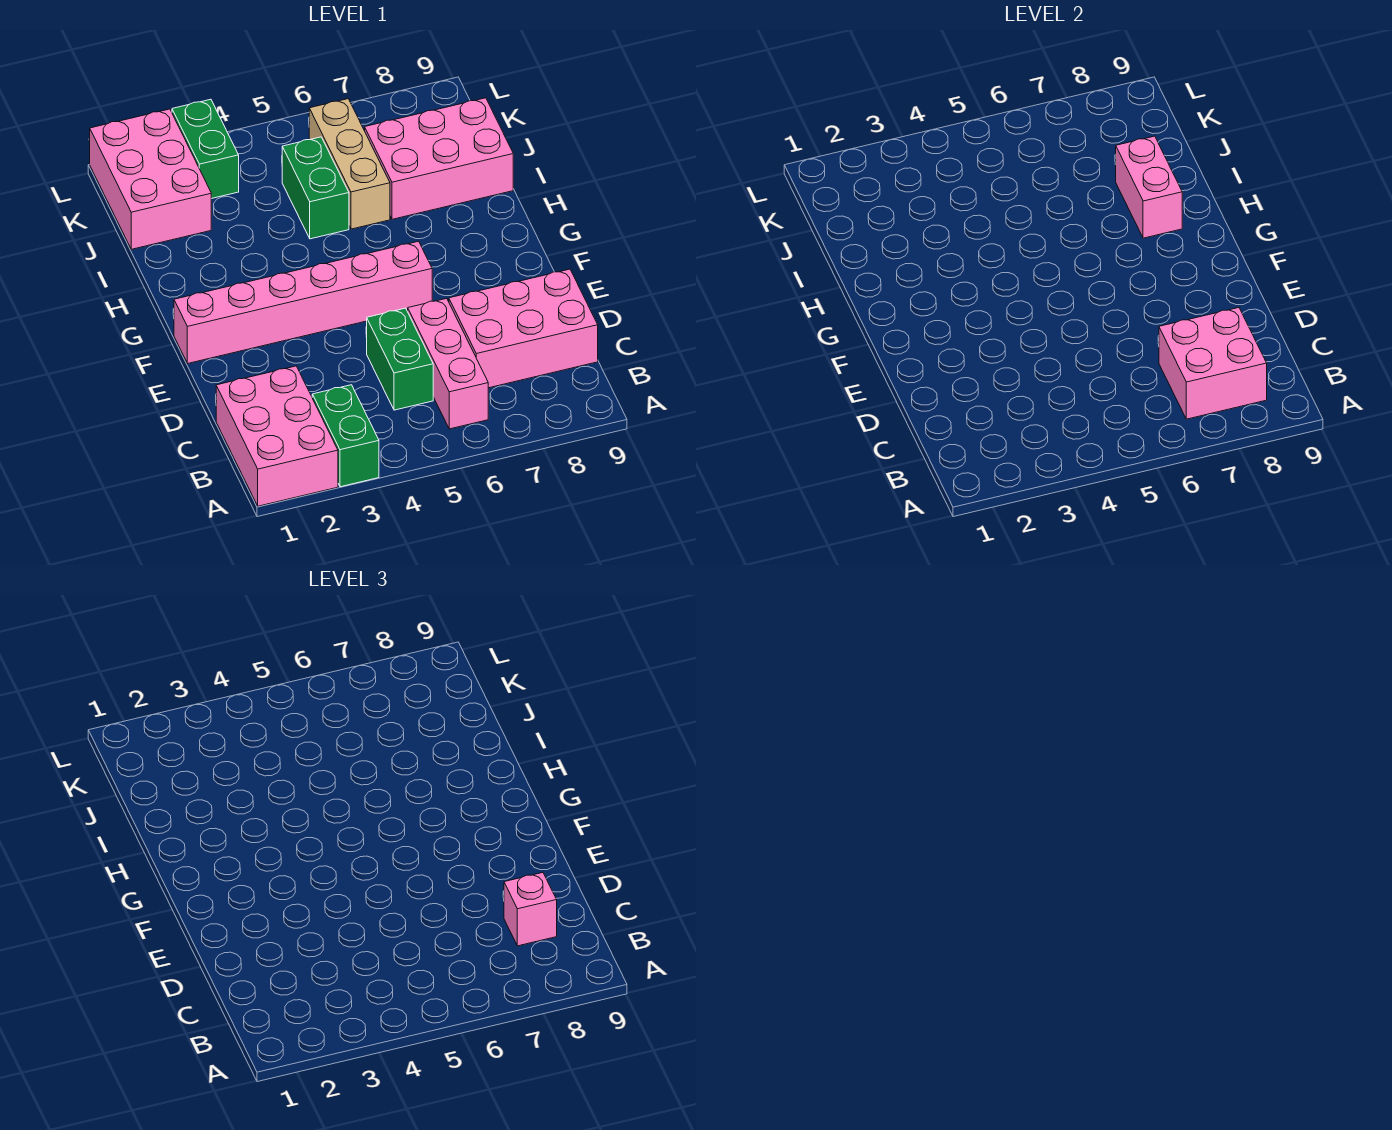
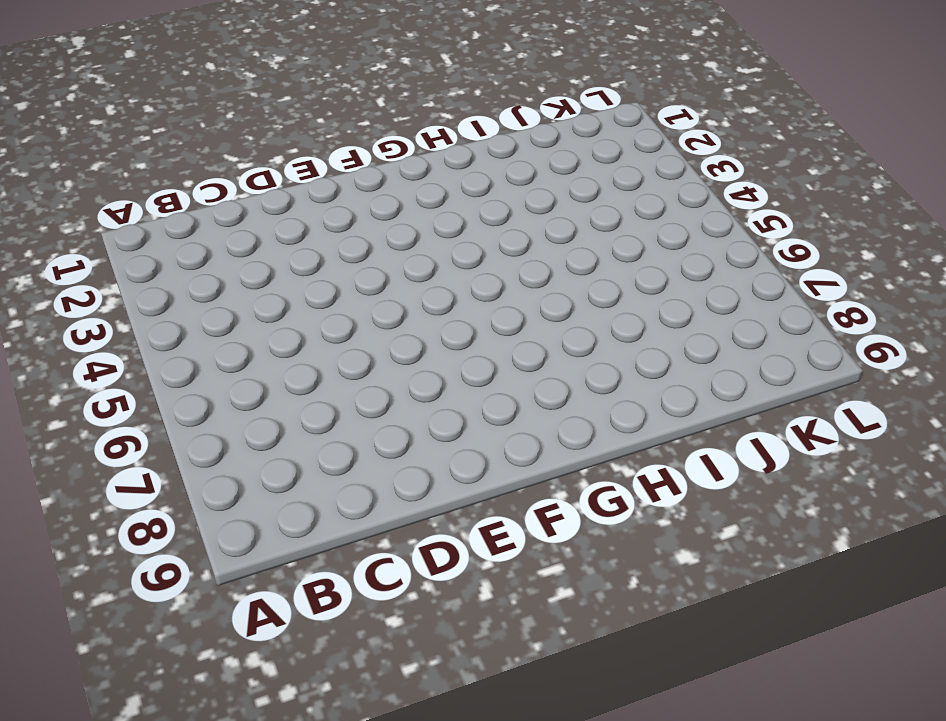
none -> pink 2x3 brick [216,366,338,506]
none -> green 1x2 brick [312,385,379,487]
none -> pink 1x3 brick [408,298,488,429]

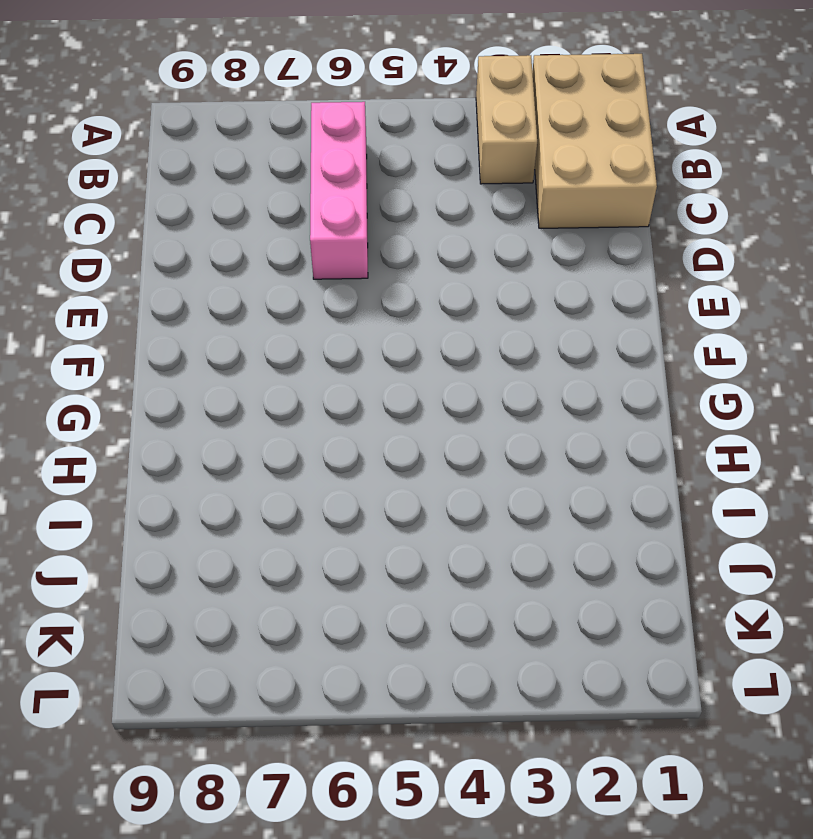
tan 2x3 brick [532,54,657,228] -> pink 2x3 brick [216,366,338,506]
tan 1x2 brick [476,55,537,184] -> green 1x2 brick [312,385,379,487]
none -> green 1x2 brick [367,308,433,410]
none -> pink 2x3 brick [449,269,598,388]
none -> pink 1x6 brick [174,241,432,363]

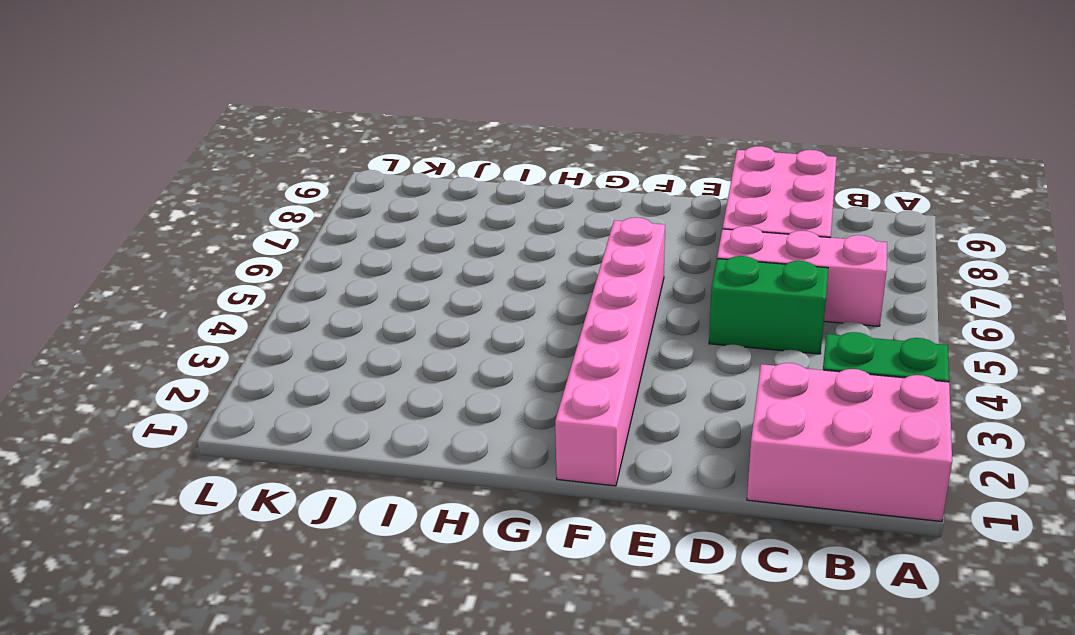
none -> green 1x2 brick [282,137,349,239]
none -> tan 1x3 brick [309,99,390,229]
none -> pink 2x3 brick [365,98,513,219]

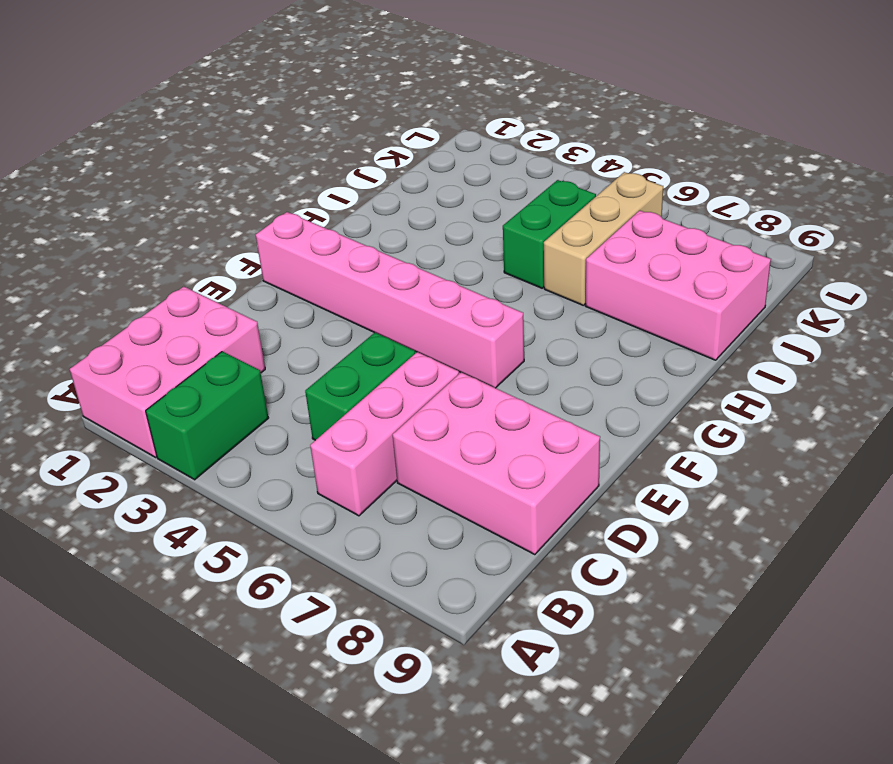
none -> pink 2x3 brick [90,109,211,249]
none -> green 1x2 brick [172,99,239,199]
none -> pink 2x2 brick [1159,308,1267,419]

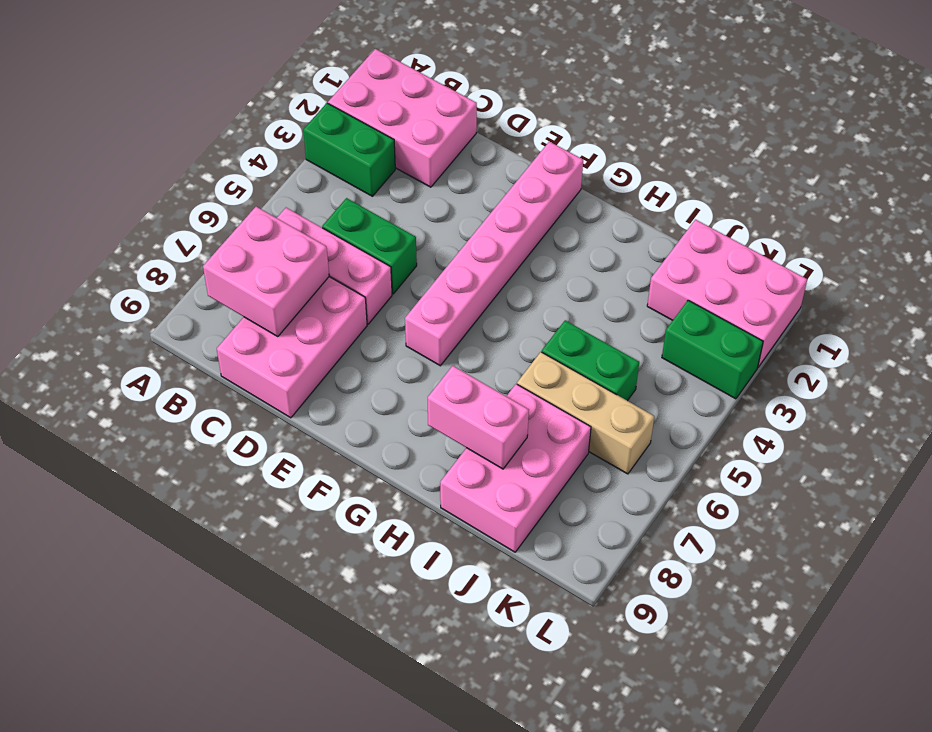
none -> pink 1x1 brick [504,873,557,946]

